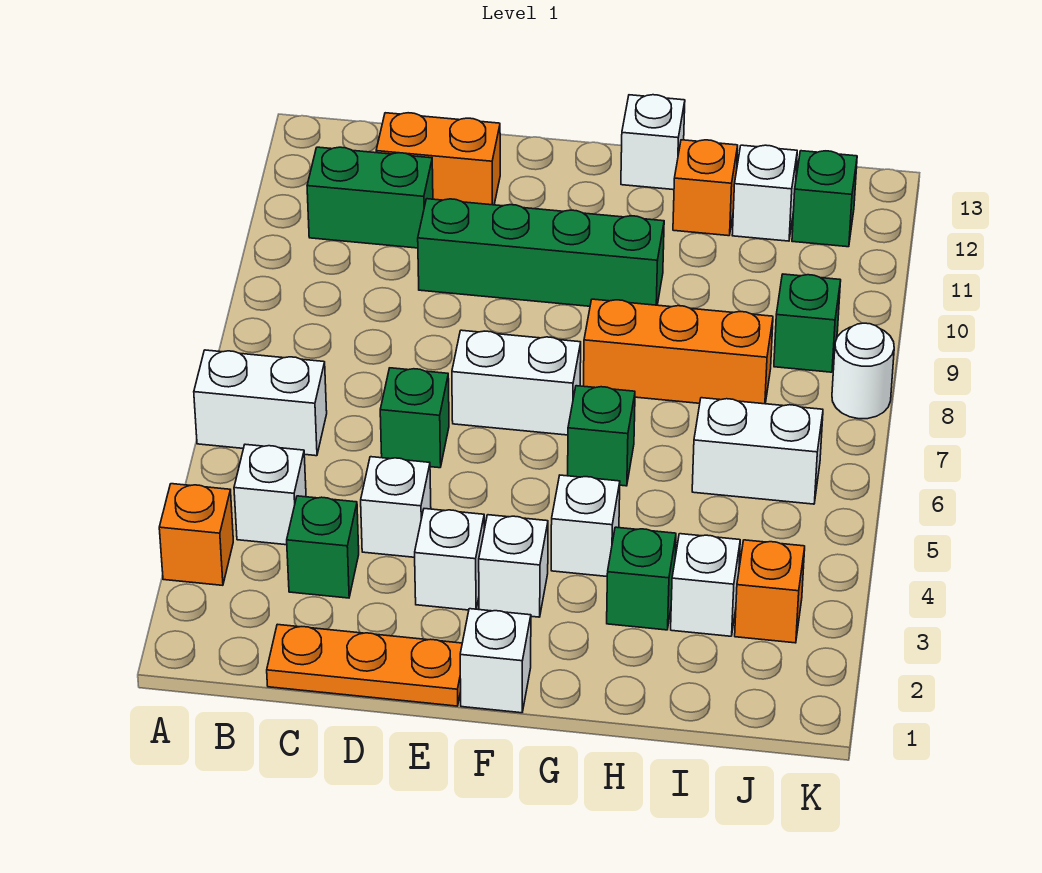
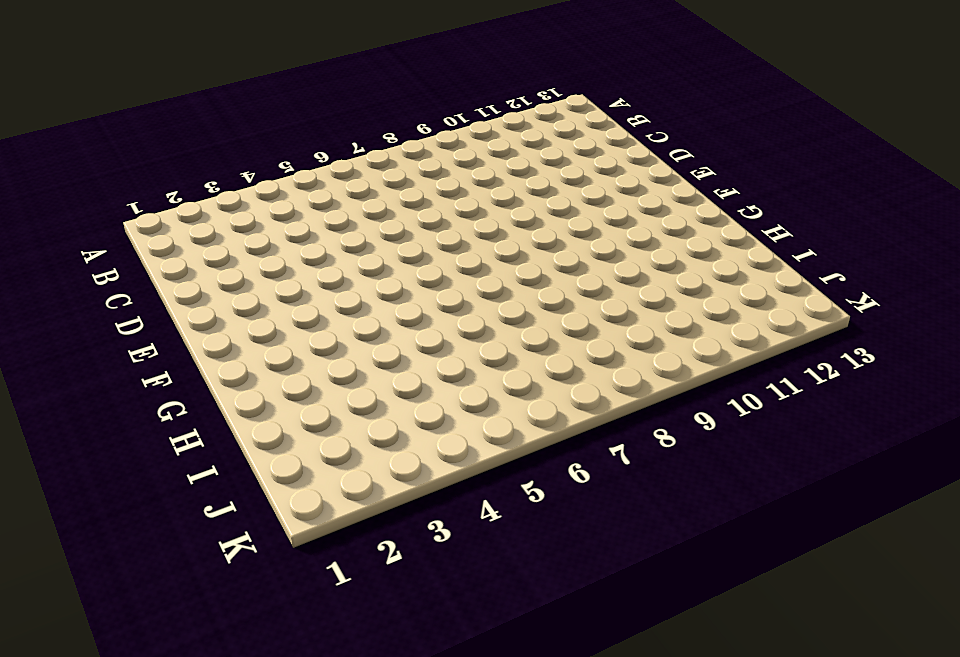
none -> orange 1x1 brick [159,484,233,585]
none -> white 1x2 brick [194,350,327,456]
none -> white 1x1 brick [234,444,306,545]

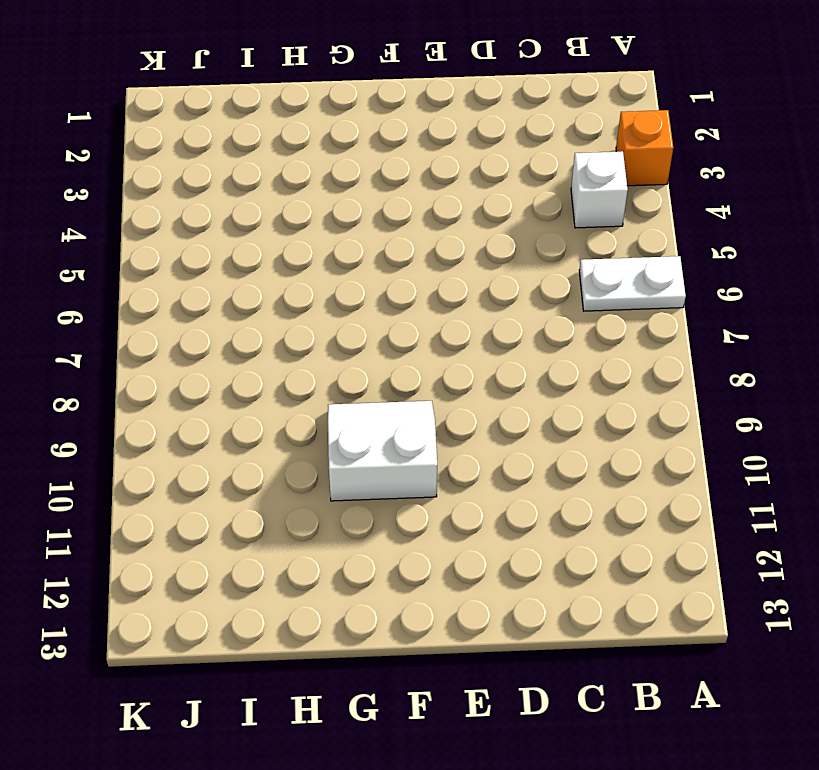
white 1x2 plate [579,256,686,311] -> white 1x2 brick [194,350,327,456]
white 2x2 slope [328,401,437,501] -> green 1x4 brick [418,199,664,306]
none -> green 1x2 brick [307,147,433,248]
none -> orange 1x3 plate [267,624,462,706]
none -> green 1x1 brick [287,496,359,598]

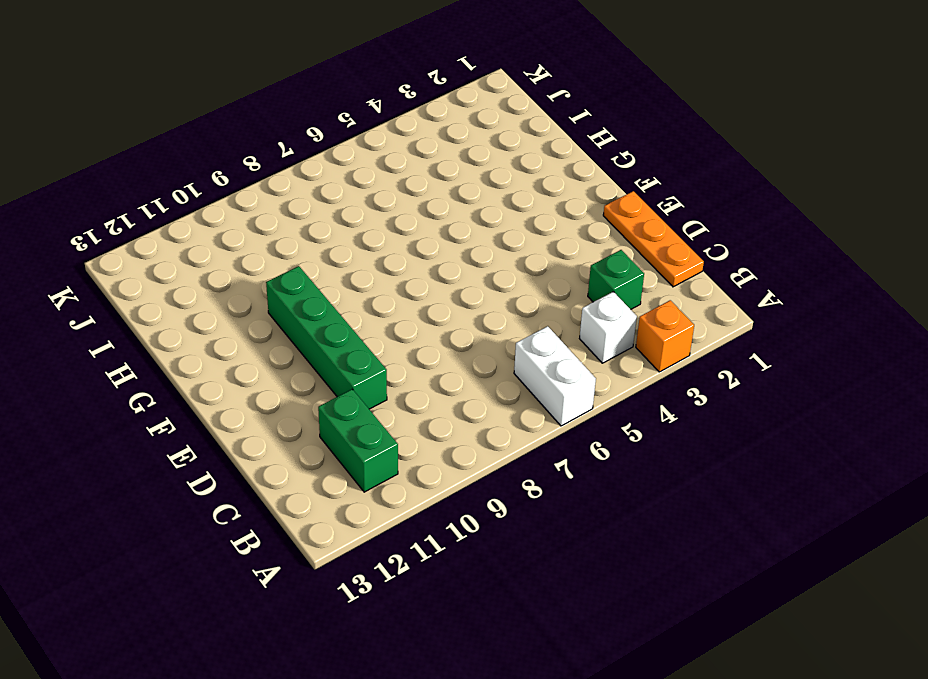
none -> orange 1x2 brick [376,113,500,205]
none -> white 1x1 brick [361,457,431,557]
none -> green 1x1 brick [380,368,449,468]

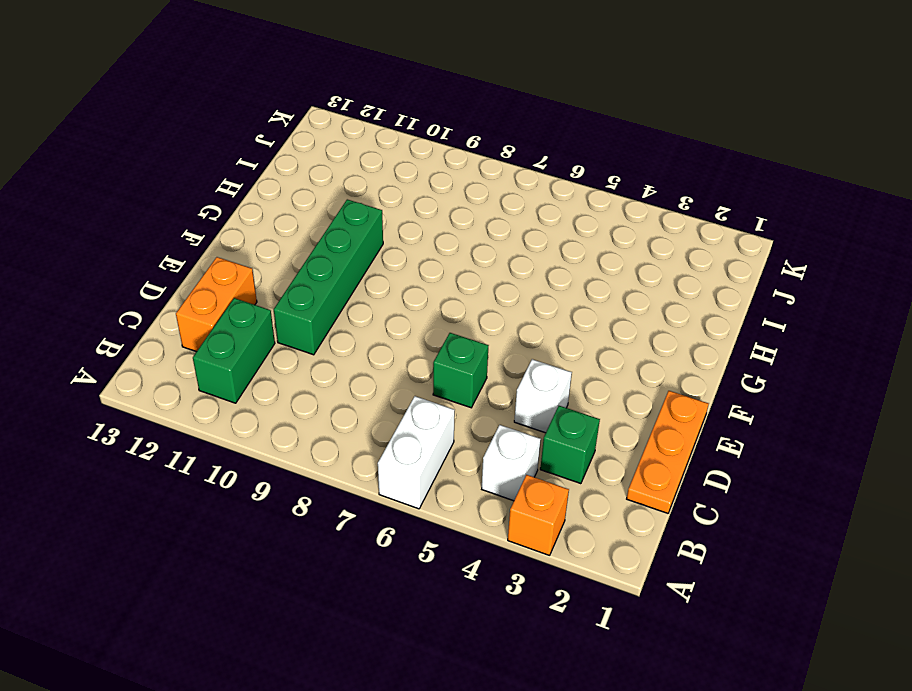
none -> white 1x1 brick [415,509,484,610]
none -> white 1x2 brick [452,330,581,435]
none -> white 1x1 brick [460,609,531,713]

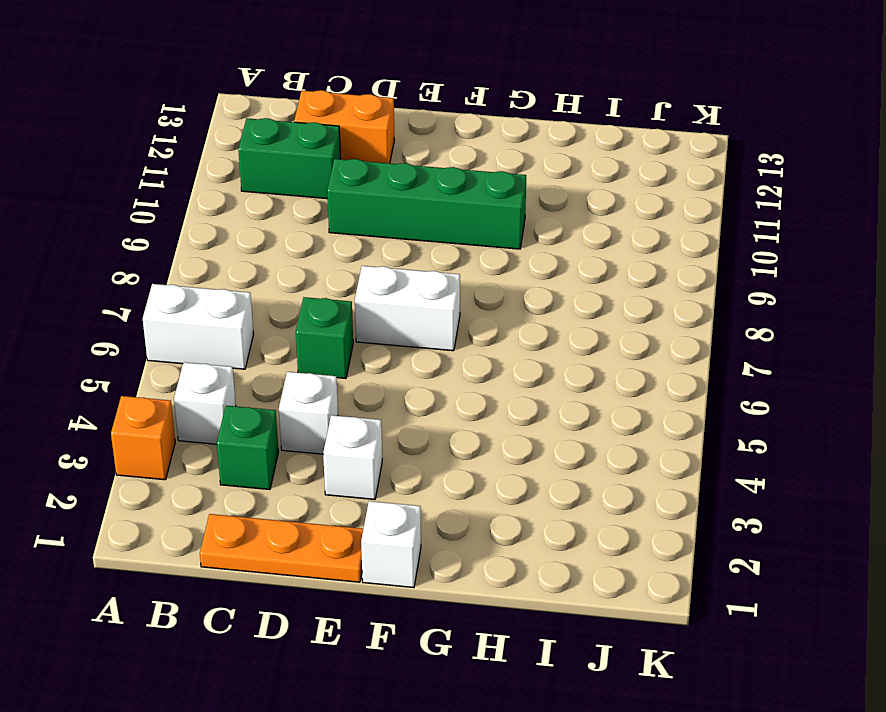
none -> white 1x1 brick [479,515,548,617]
none -> white 1x1 brick [551,475,620,576]
none -> green 1x1 brick [568,386,635,486]

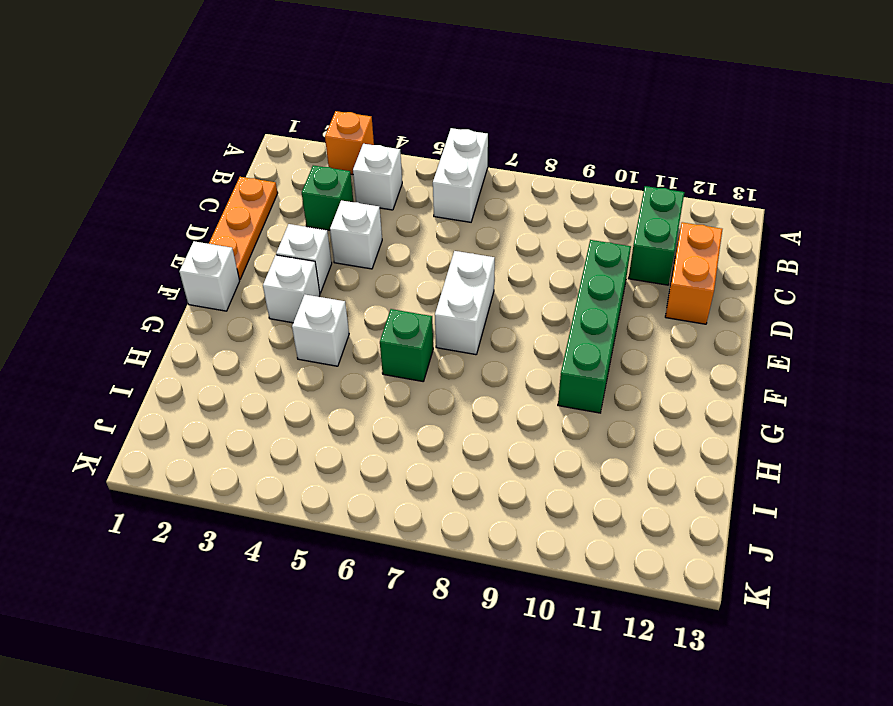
none -> green 1x1 brick [380,368,449,468]
none -> orange 1x3 brick [584,299,773,404]
none -> white 1x1 brick [621,95,685,190]

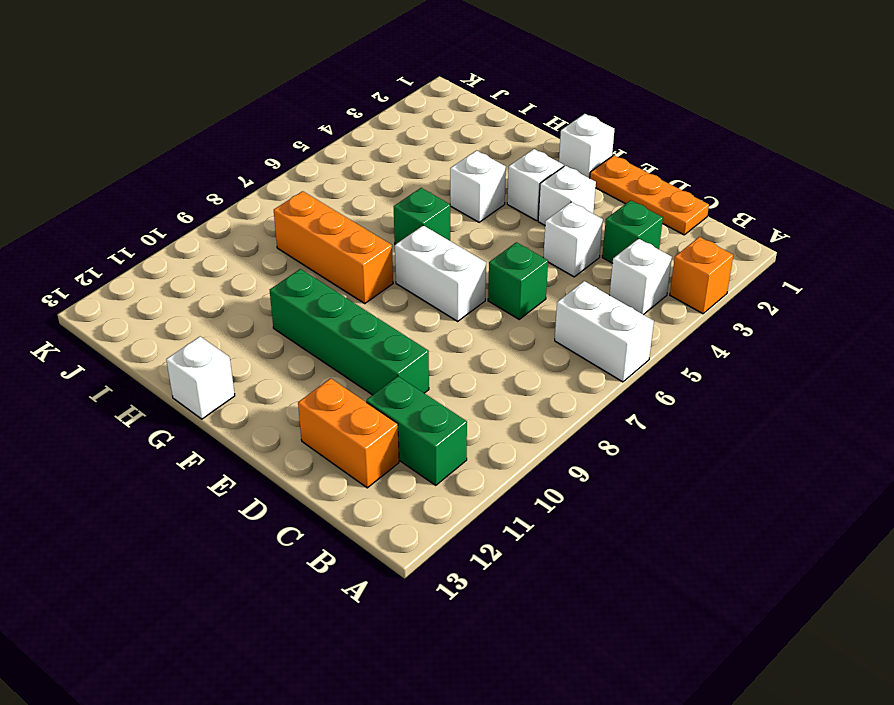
none -> green 1x1 brick [607,527,676,630]
none -> orange 1x1 brick [673,140,738,236]
none -> white 1x1 brick [671,534,740,636]

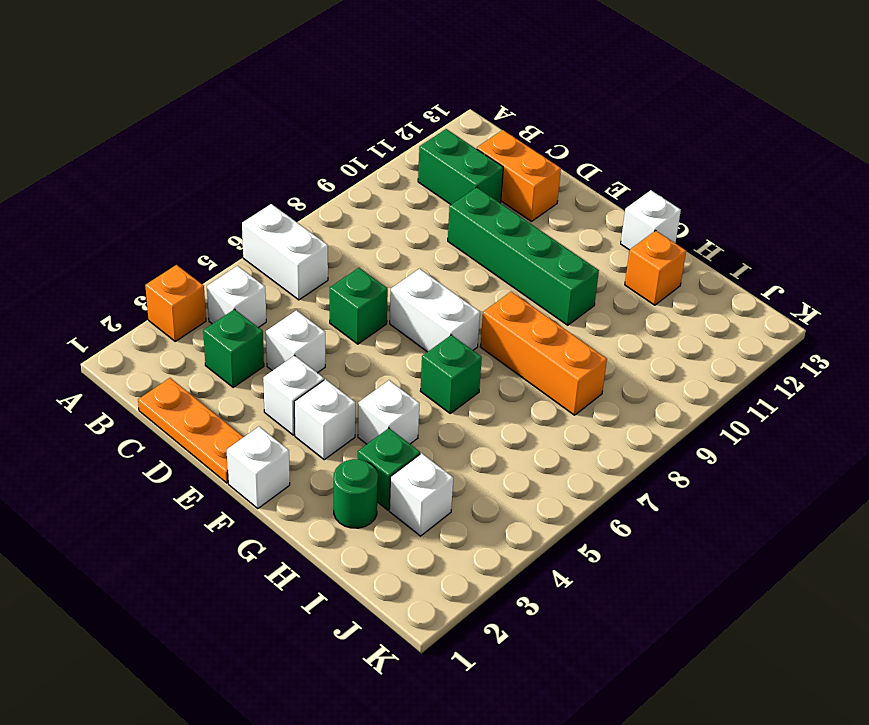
green 1x1 round brick [334,459,378,528] -> none
none -> white 1x2 brick [692,398,823,504]
none -> white 1x1 brick [732,145,797,241]
none -> orange 1x1 brick [735,540,805,643]

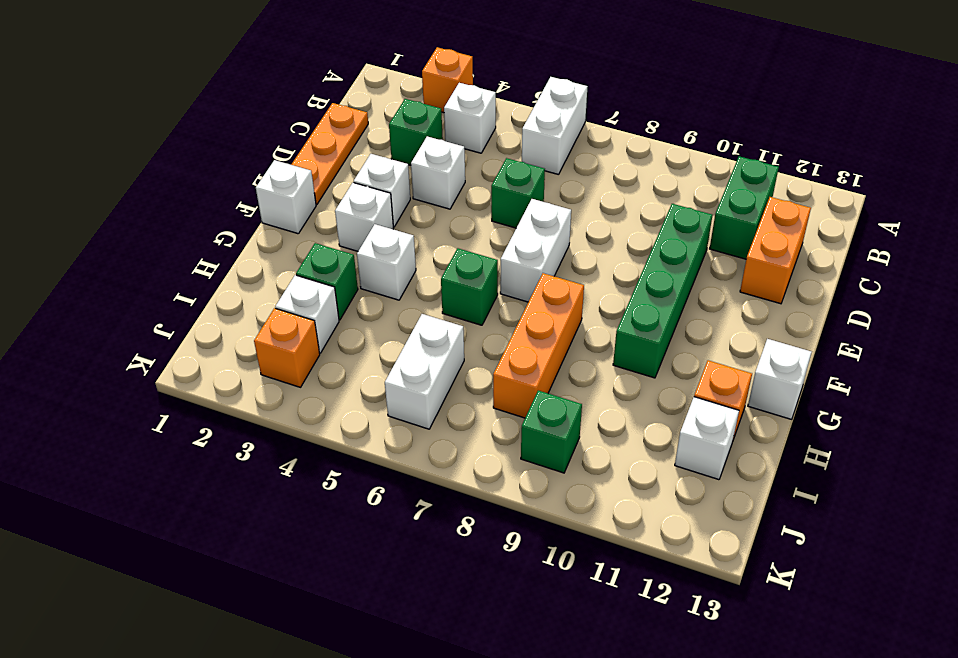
none -> green 1x1 brick [792,151,857,247]
none -> white 1x1 round brick [832,323,894,419]

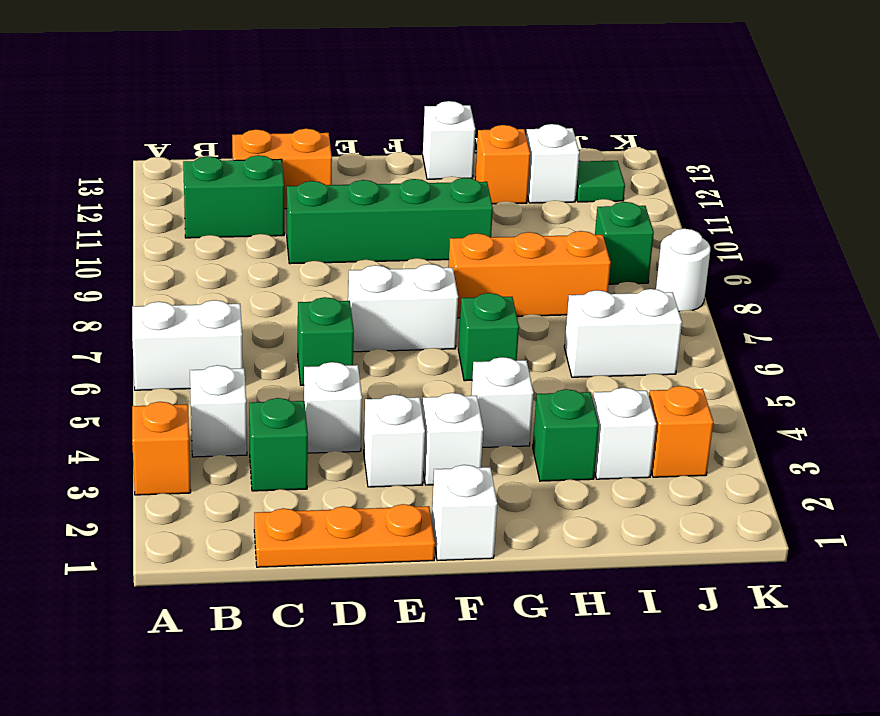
green 1x1 tile [576,161,625,202] -> green 1x1 brick [792,151,857,247]

